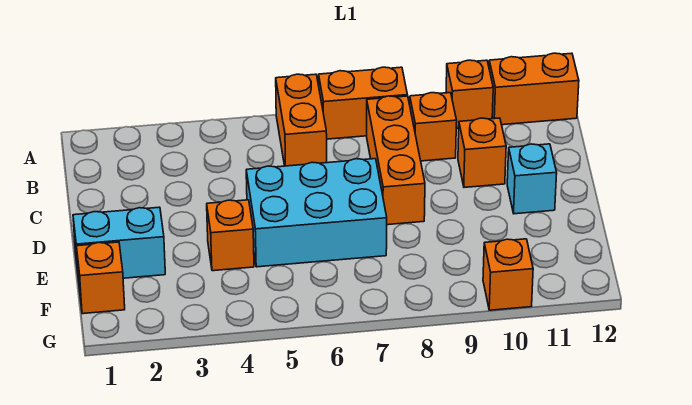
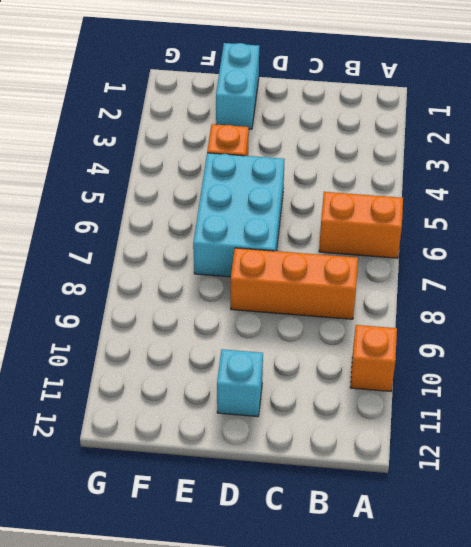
none -> orange 1x2 brick [319,67,407,139]
none -> orange 1x2 brick [489,53,579,125]
none -> orange 1x1 brick [409,93,457,161]

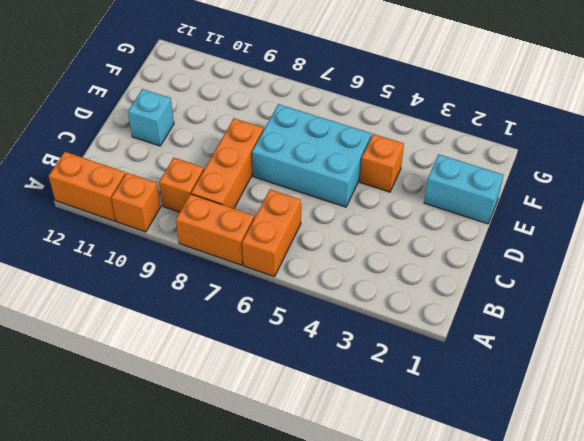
none -> orange 1x1 brick [458,118,506,187]
none -> orange 1x1 brick [76,242,125,314]
none -> orange 1x1 brick [483,239,533,310]

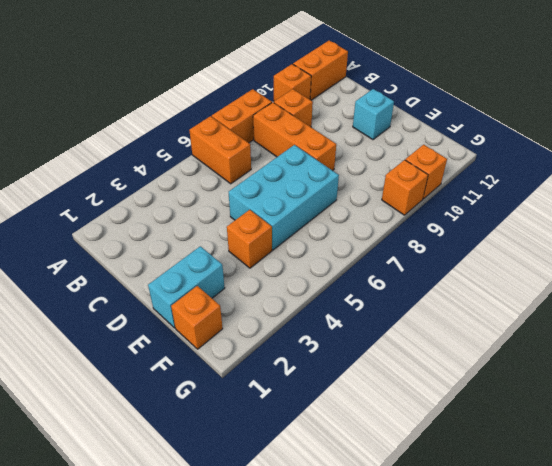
orange 1x1 brick [382,160,428,215] -> orange 1x1 brick moved to [458,118,506,187]

